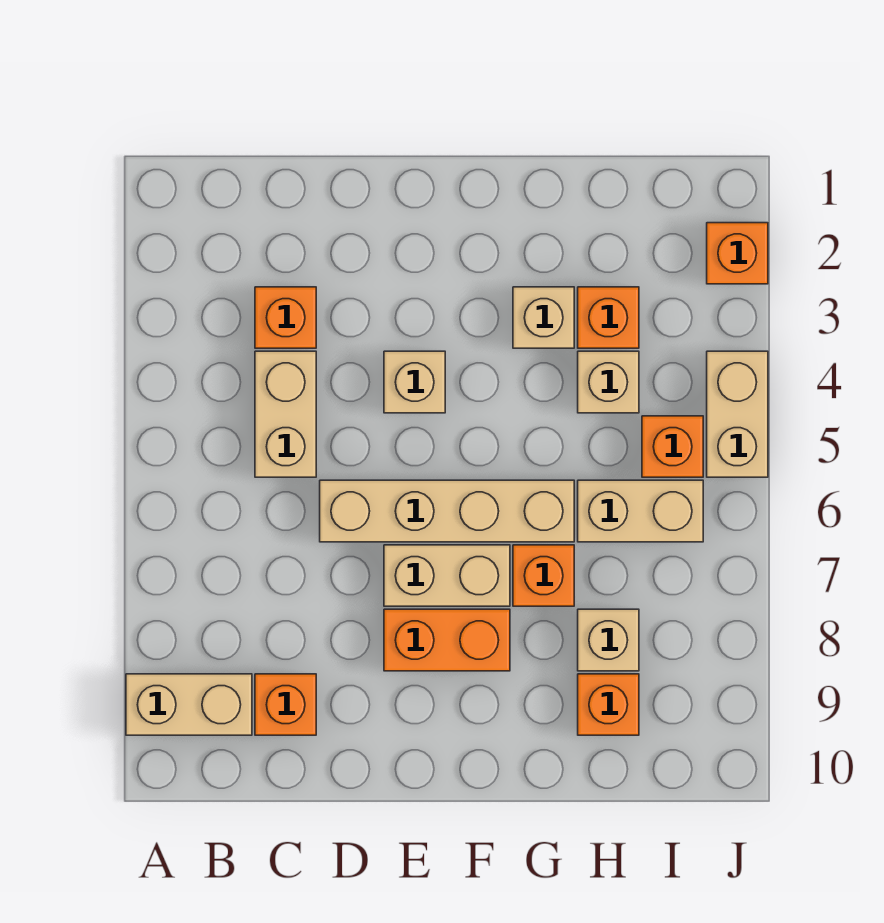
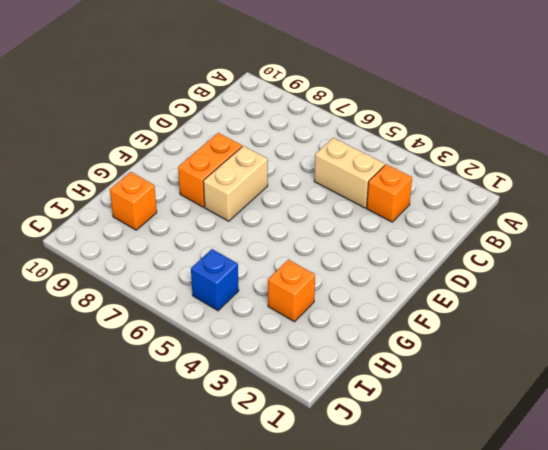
blue 1x1 brick [191,249,239,311] -> orange 1x1 brick [642,416,703,477]
none -> tan 1x2 brick [126,674,252,735]
none -> orange 1x1 brick [255,674,316,735]
none -> tan 1x4 brick [320,480,574,542]

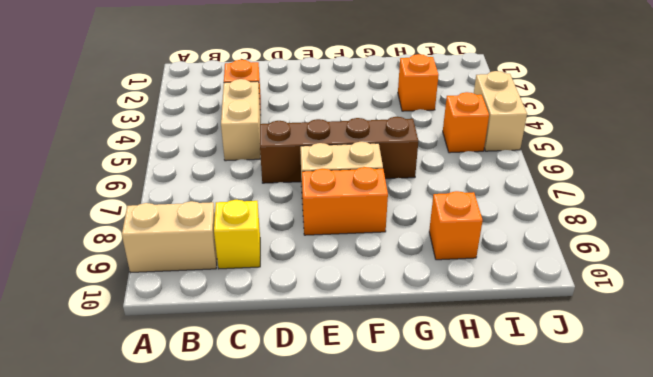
yellow 1x1 brick [214,200,260,269] -> orange 1x1 brick [255,674,316,735]
brown 1x4 brick [260,117,418,183] -> tan 1x4 brick [320,480,574,542]
none -> tan 1x1 brick [384,351,445,413]
none -> tan 1x1 brick [513,287,574,348]
none -> orange 1x1 brick [513,545,574,606]

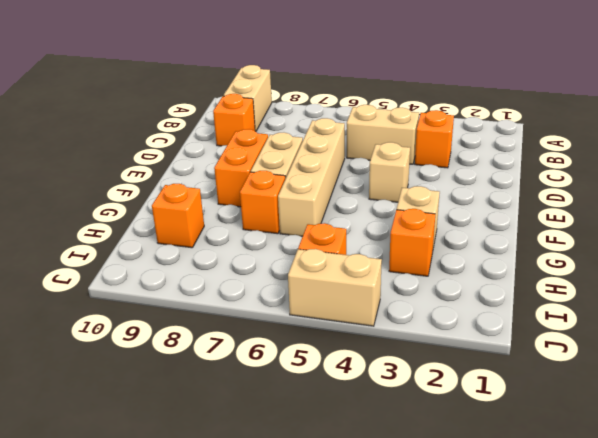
none -> tan 1x1 brick [578,351,639,413]
none -> tan 1x2 brick [578,480,703,542]
none -> tan 1x1 brick [578,609,639,671]

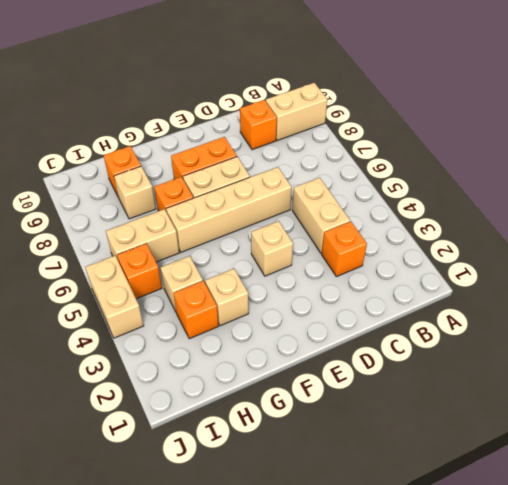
none -> orange 1x1 brick [707,223,768,284]

